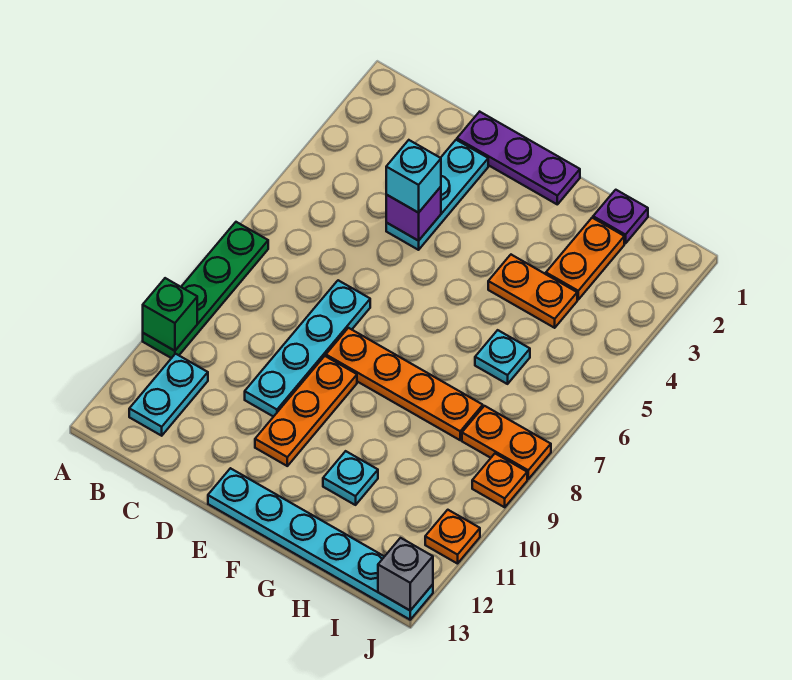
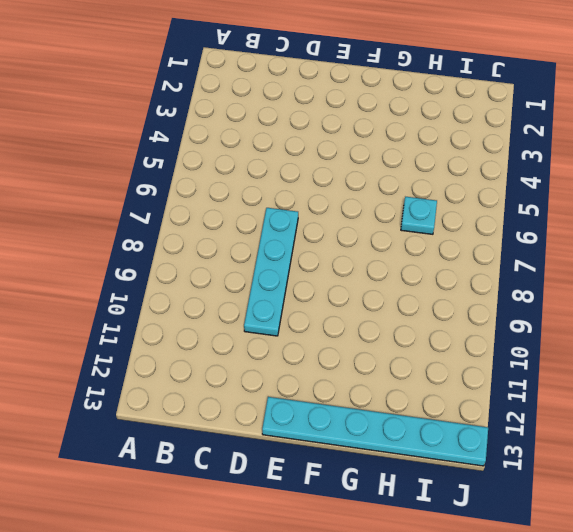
none -> green 1x4 plate [143,222,268,358]
none -> cyan 1x2 plate [129,354,208,436]
none -> purple 1x3 plate [457,112,580,204]

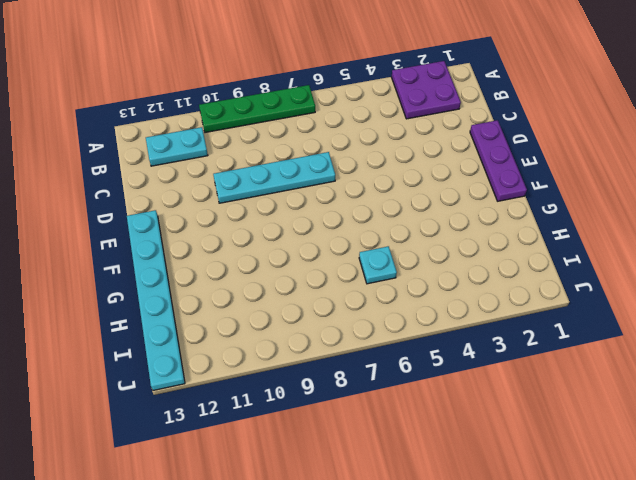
purple 2x2 plate [392,61,461,119] -> none
none -> cyan 1x3 plate [386,140,488,250]
none -> orange 1x4 plate [326,328,483,440]
none -> orange 1x3 plate [255,356,357,466]

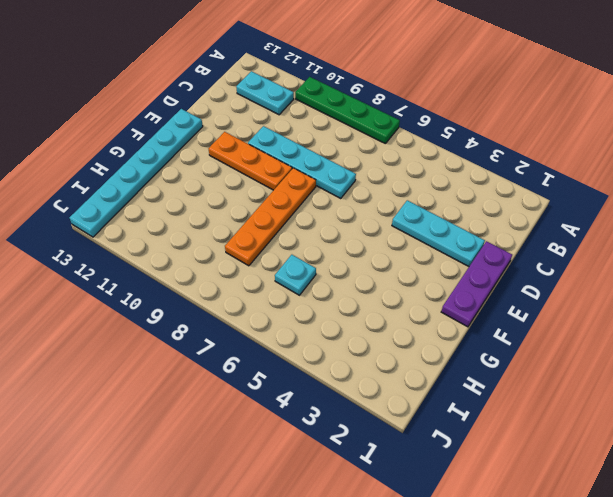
none -> orange 1x2 plate [488,255,577,328]
none -> cyan 1x1 plate [323,451,378,505]
none -> purple 1x1 plate [593,190,648,244]

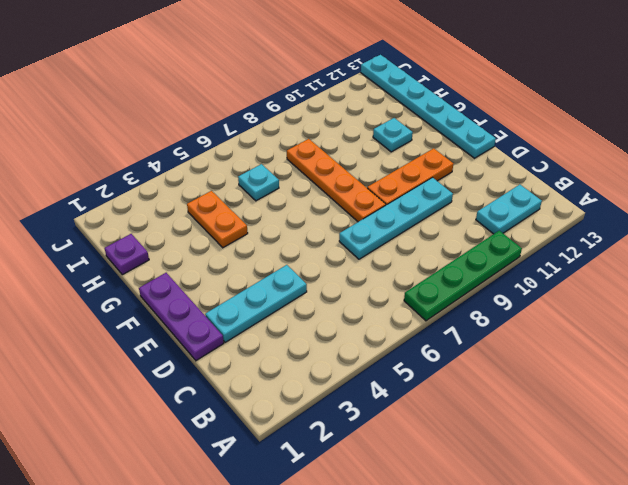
none -> orange 1x2 plate [546,218,624,300]
none -> orange 1x2 plate [462,406,551,479]
none -> orange 1x1 plate [472,454,527,507]

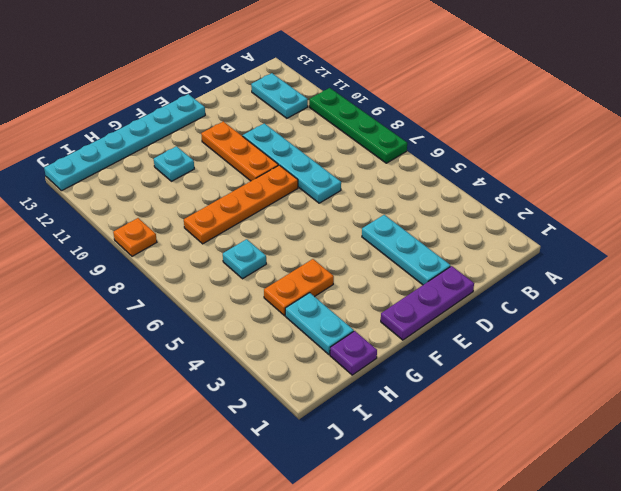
cyan 1x2 plate [285,293,354,355] -> orange 1x2 plate [546,218,624,300]
none -> orange 1x2 plate [462,406,551,479]
none -> orange 1x1 plate [425,510,480,564]
none -> green 1x1 brick [143,278,197,351]

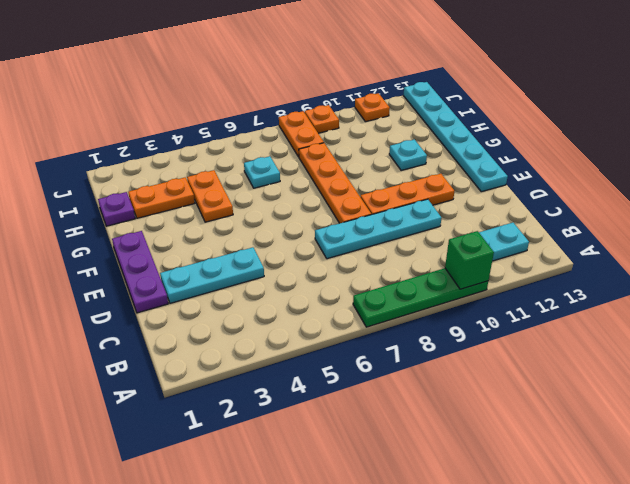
none -> purple 1x1 brick [386,187,441,241]
none -> grey 1x1 brick [378,538,433,611]
none -> cyan 1x1 brick [386,140,441,213]

